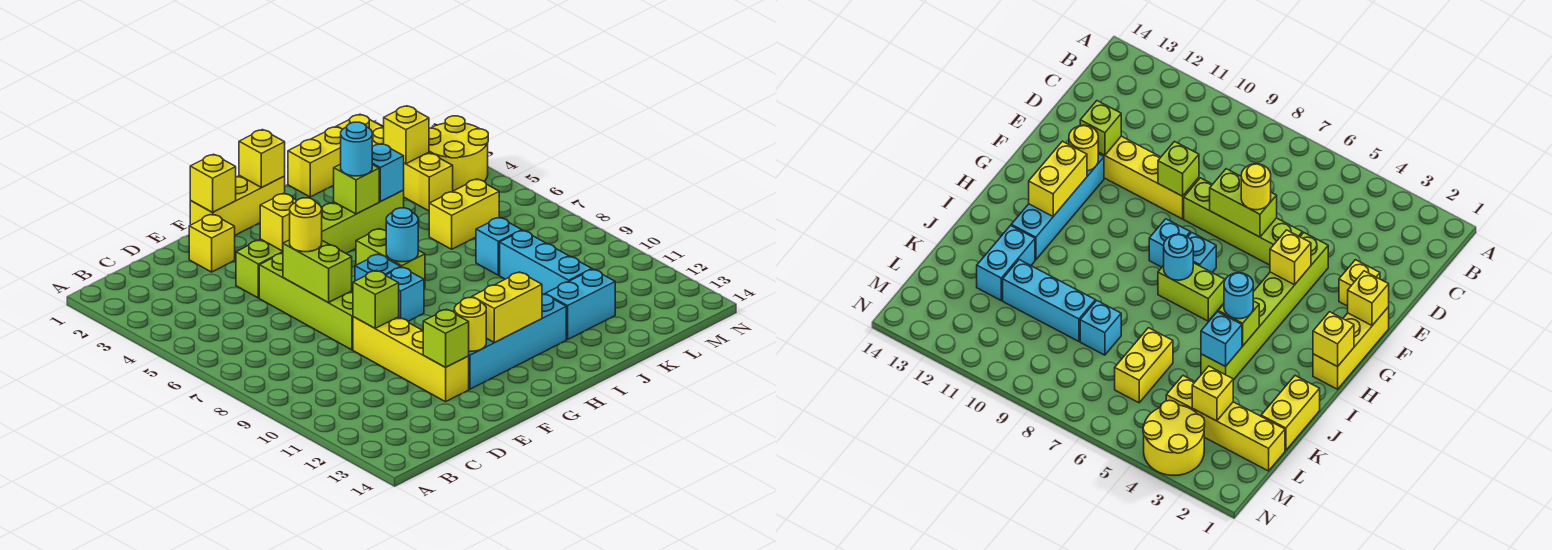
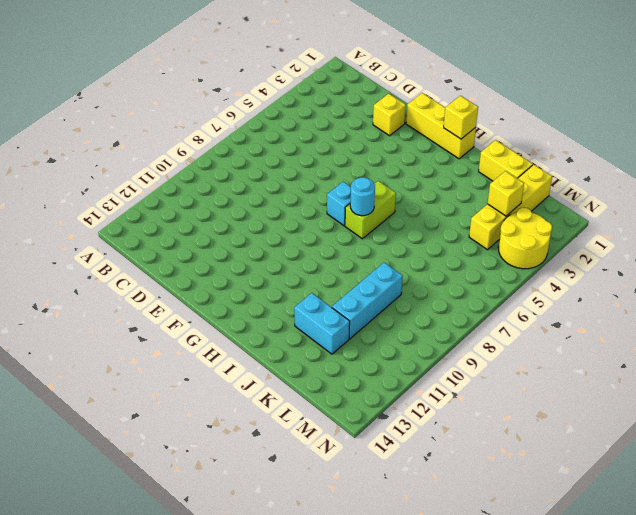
none -> lime 1x6 brick [236,190,404,298]
none -> lime 1x4 brick [259,253,353,350]
none -> yellow 1x4 brick [353,317,469,402]
none -> cyan 1x4 brick [469,294,566,389]

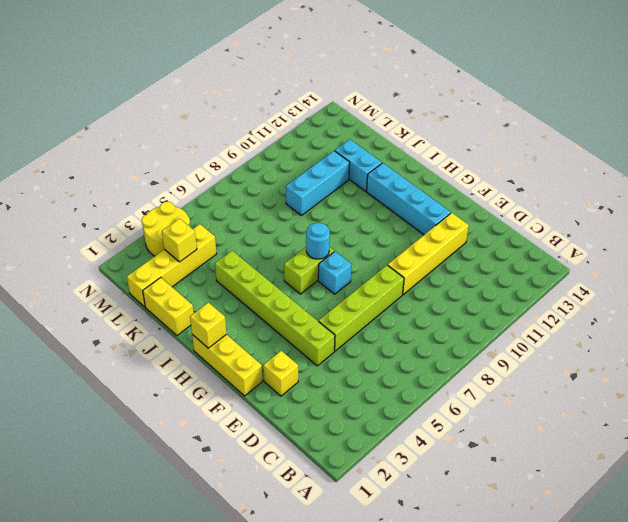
none -> cyan 1x1 brick [386,267,424,321]
none -> yellow 1x2 brick [429,179,499,249]
none -> cyan 1x1 brick [476,217,522,275]
none -> lime 1x2 brick [283,240,352,303]

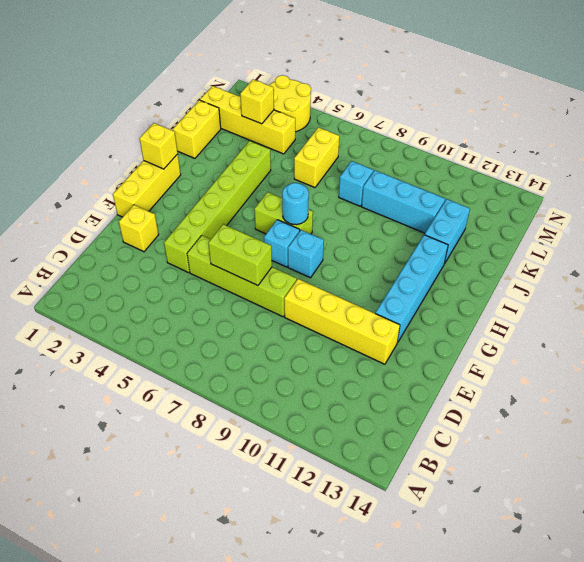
none -> lime 1x1 brick [353,270,399,328]
none -> lime 1x1 brick [423,309,469,367]
none -> yellow 1x1 brick [190,154,236,212]
none -> yellow 1x1 brick [260,193,297,251]

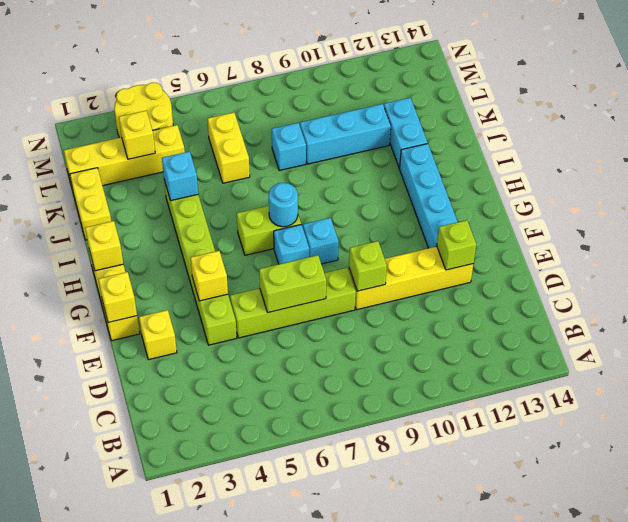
none -> yellow 1x1 round brick [454,298,486,351]
none -> yellow 1x2 brick [472,272,542,343]
none -> lime 1x1 brick [334,164,379,214]
none -> yellow 1x1 round brick [290,198,322,252]

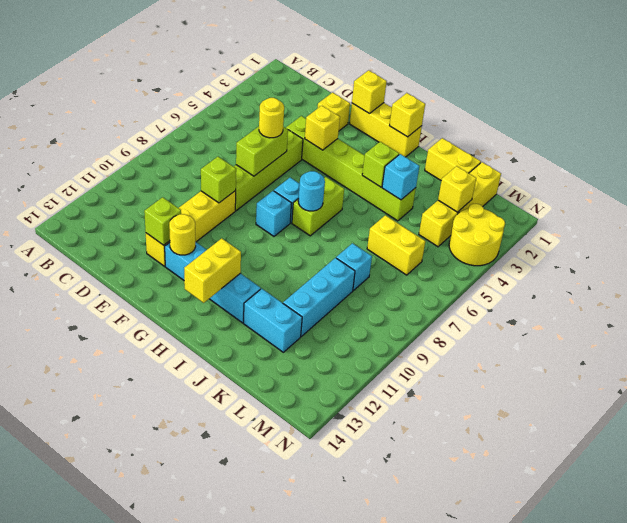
yellow 1x2 brick [184,238,241,303] -> yellow 1x2 brick turned to [472,272,542,343]
none -> cyan 1x1 round brick [341,122,372,176]

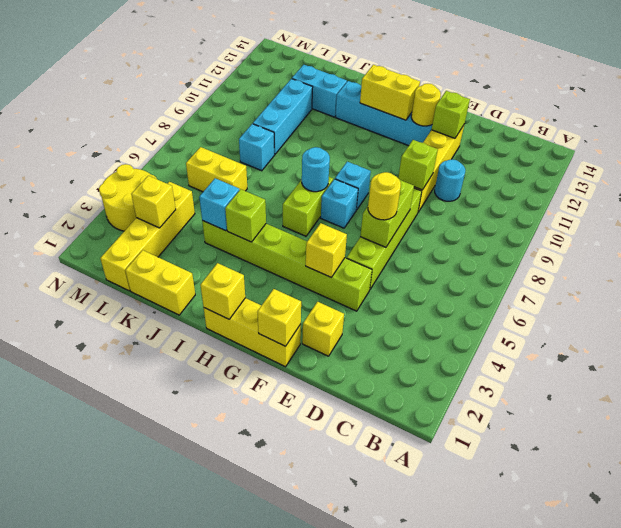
cyan 1x1 round brick [435,159,465,201] -> cyan 1x1 round brick moved to [341,122,372,176]

